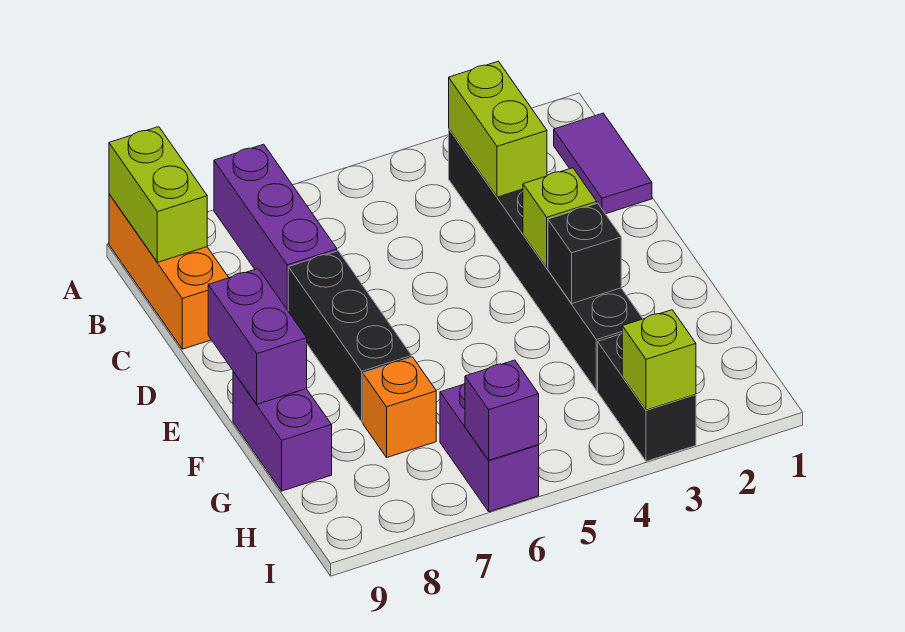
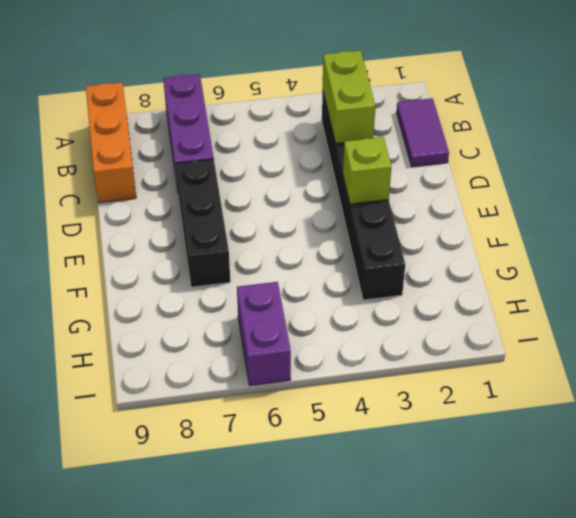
none -> purple 1x2 brick [233,372,332,491]
none -> orange 1x1 brick [363,357,436,457]
none -> black 1x2 brick [598,333,696,461]

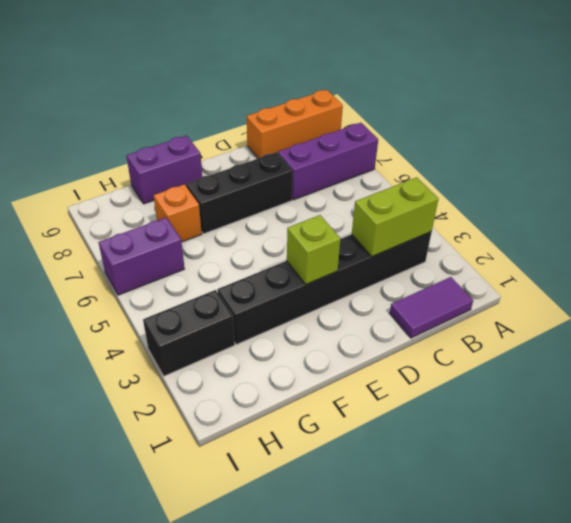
none -> lime 1x2 brick [109,127,207,262]
none -> purple 1x2 brick [208,269,307,404]
none -> black 1x1 brick [548,203,621,304]

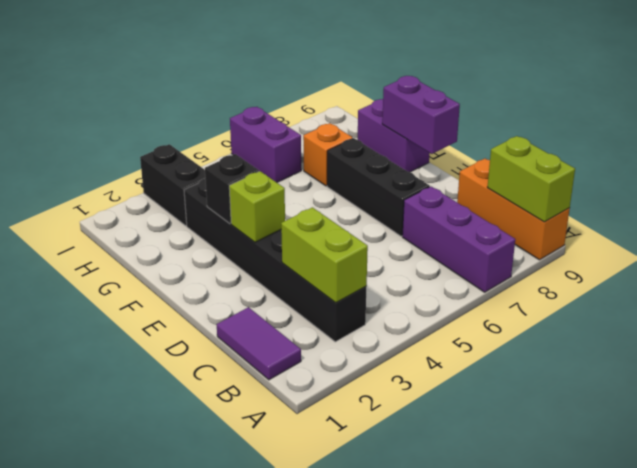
none -> lime 1x1 brick [622,310,696,410]
none -> purple 1x1 brick [465,360,539,460]

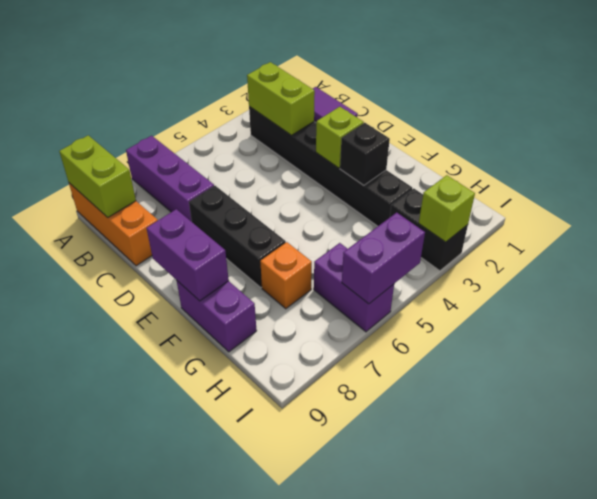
purple 1x2 brick [342,213,425,304] -> purple 1x1 brick [465,360,539,460]

